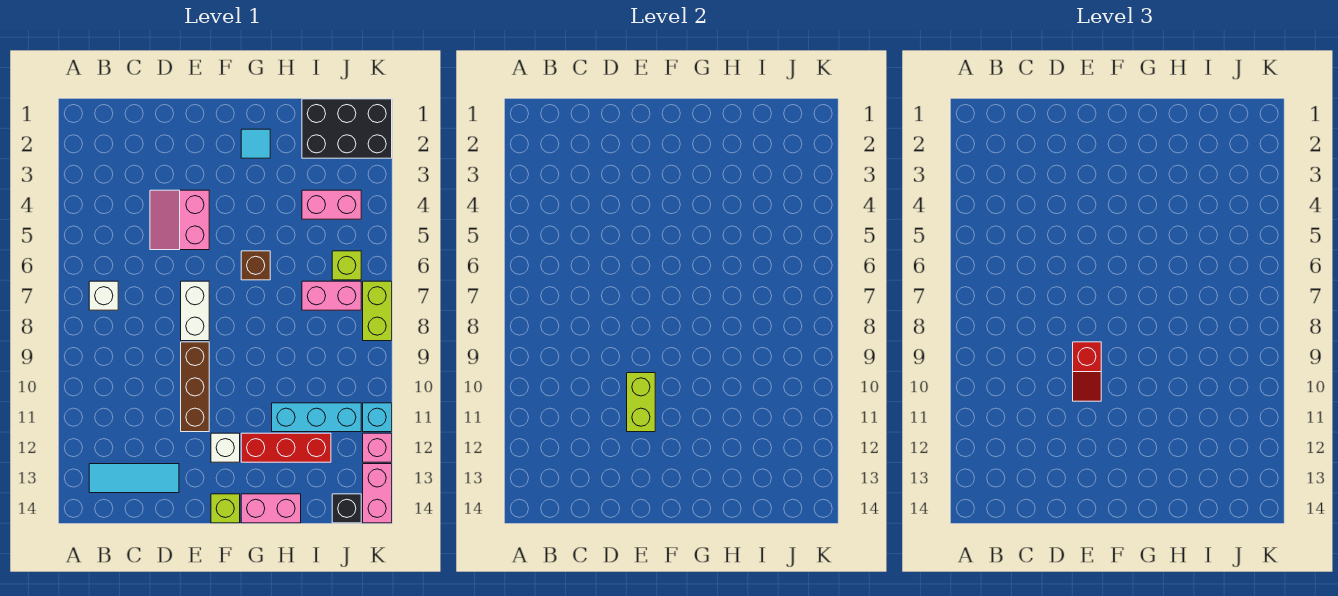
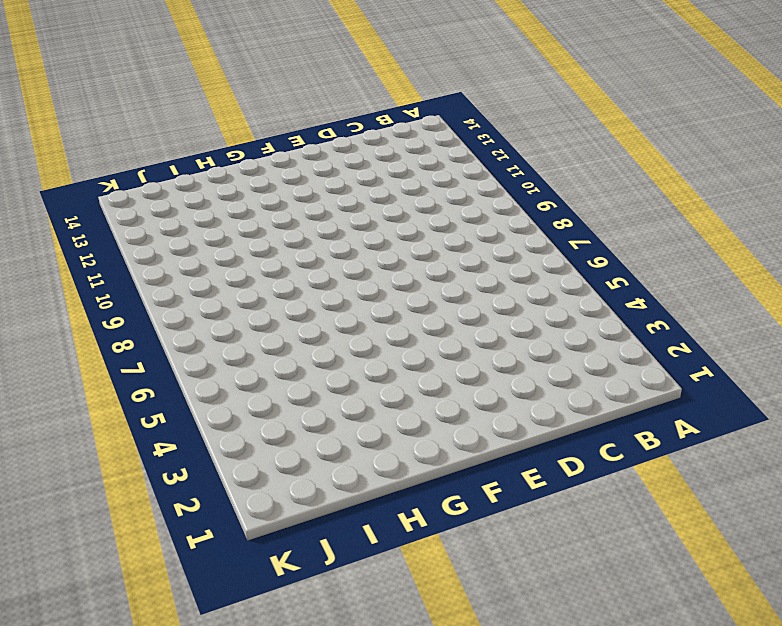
none -> white 1x1 brick [89,281,118,310]
none -> cyan 1x3 tile [89,464,179,493]
none -> pink 2x2 slope [150,190,209,250]

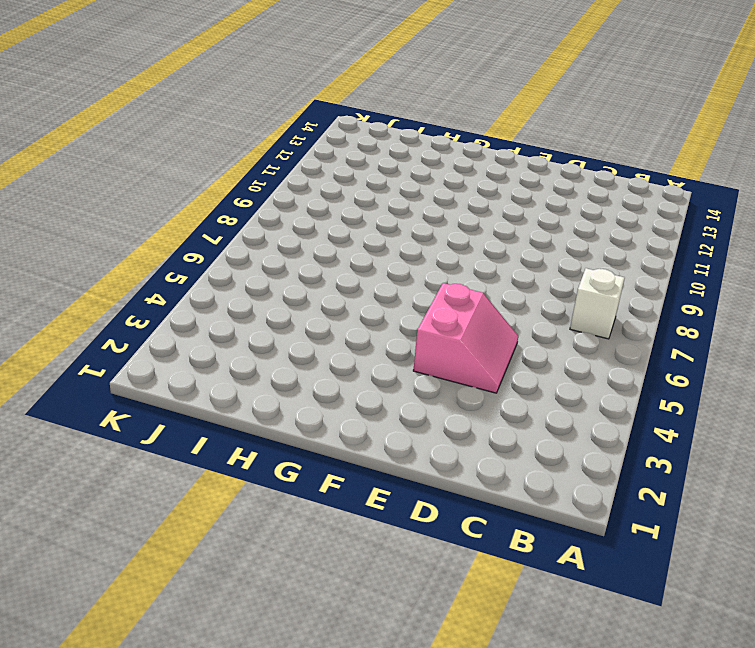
none -> cyan 1x3 tile [89,464,179,493]
none -> white 1x2 brick [181,281,209,341]
none -> brown 1x3 brick [181,342,209,432]

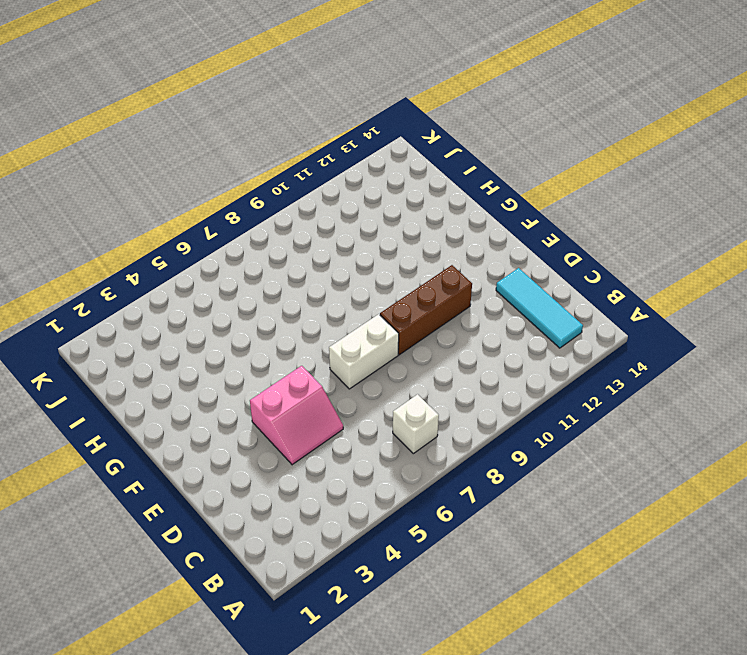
none -> white 1x1 brick [211,433,240,462]
none -> lime 1x1 brick [211,494,240,523]
none -> cyan 1x1 tile [241,129,270,158]

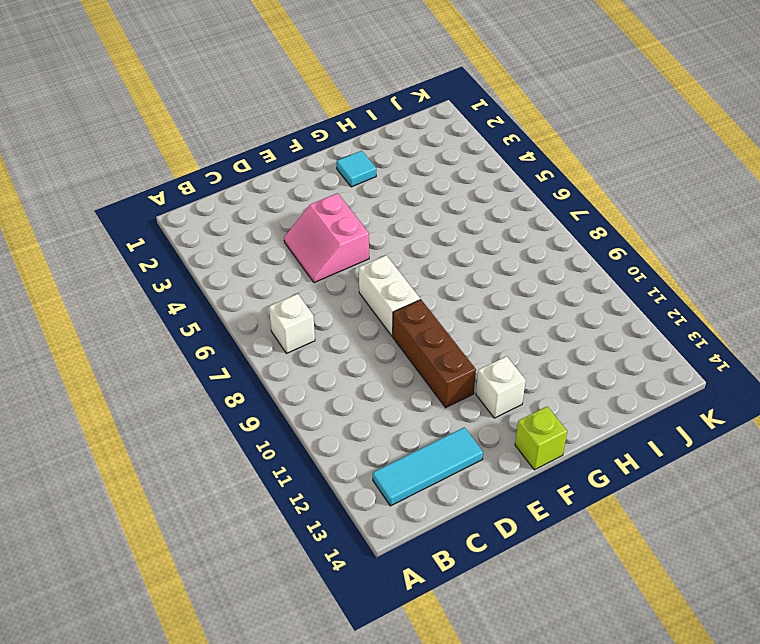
none -> brown 1x1 brick [241,251,270,280]
none -> red 1x3 brick [241,433,331,462]
none -> pink 1x2 brick [241,494,301,523]

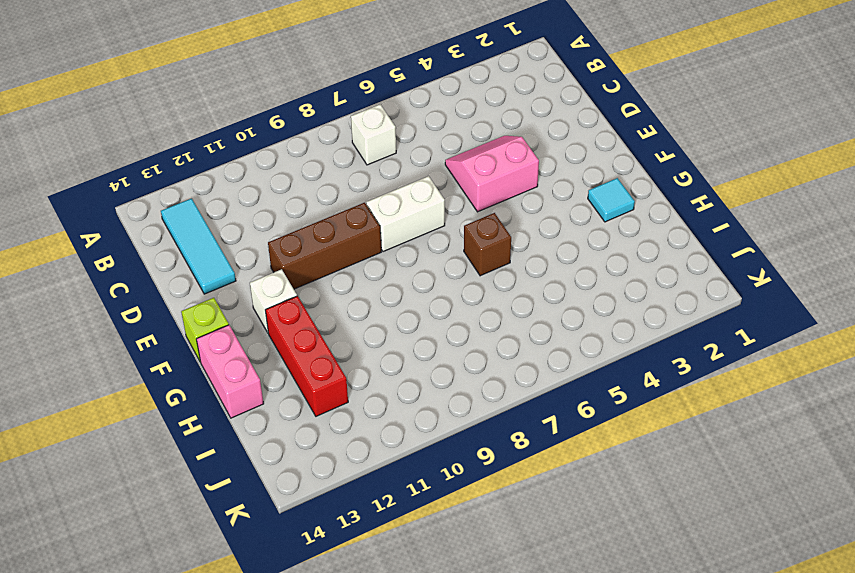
none -> cyan 1x3 brick [272,403,361,432]
none -> black 2x3 brick [302,99,392,158]
none -> pink 1x2 brick [302,190,361,219]

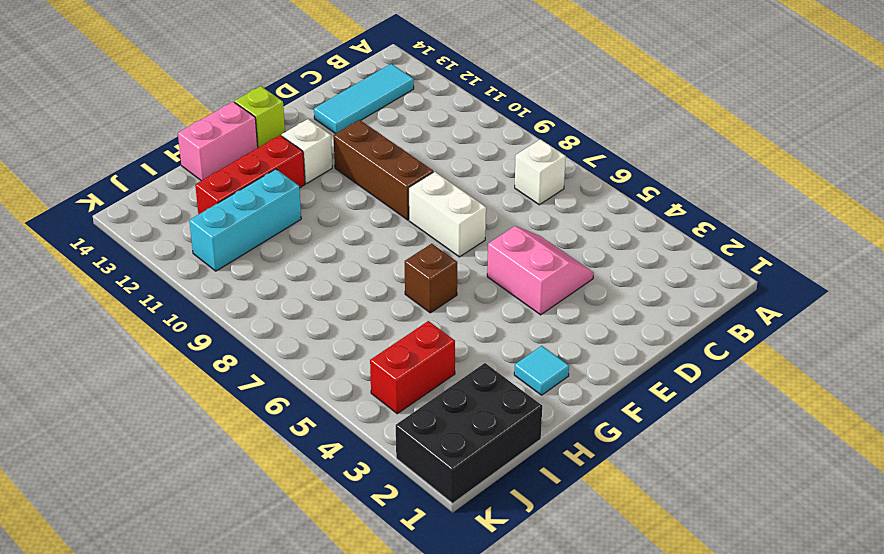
red 1x2 brick [370,321,455,414] -> pink 1x2 brick [302,190,361,219]
none -> pink 1x2 brick [302,281,361,310]
none -> lime 1x1 brick [332,251,361,280]
none -> black 1x1 brick [332,494,361,523]

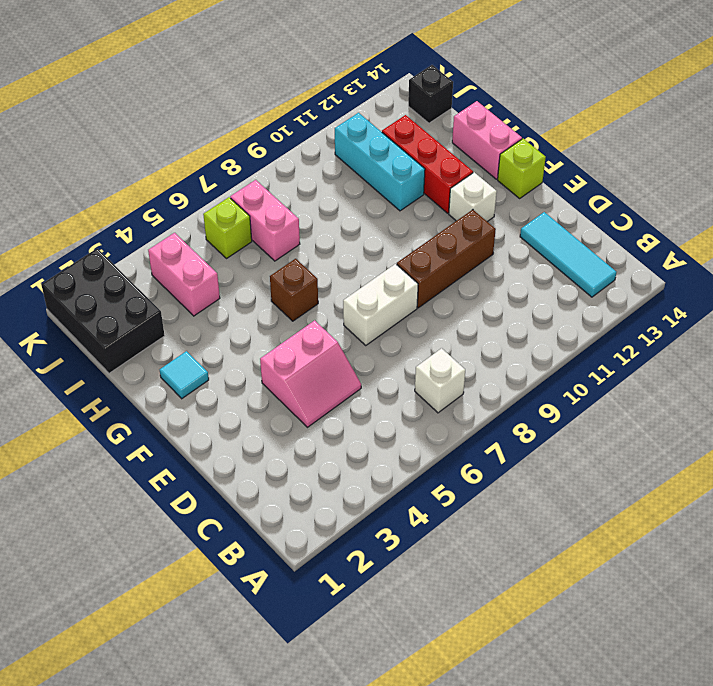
none -> lime 1x2 brick [363,281,392,341]
none -> cyan 1x1 brick [363,403,392,432]
none -> pink 1x1 brick [363,433,392,462]

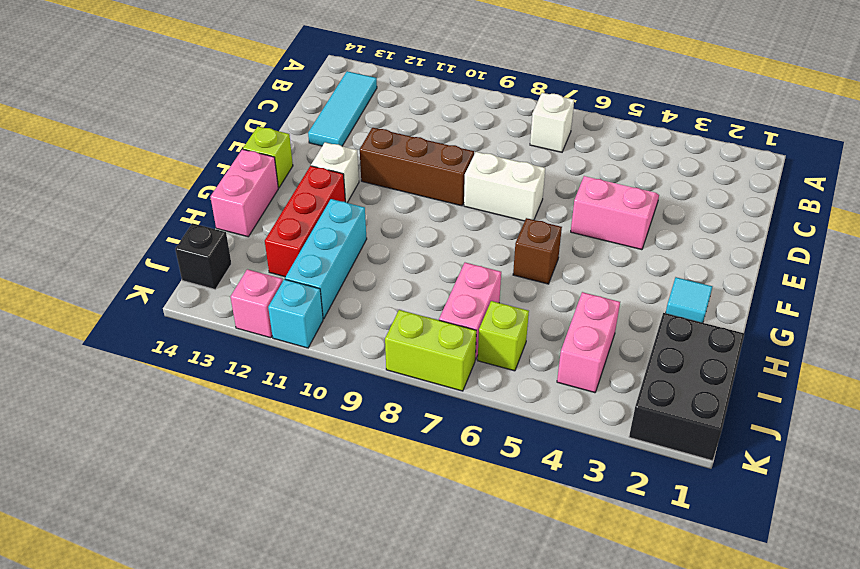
none -> pink 1x2 brick [363,464,392,523]
none -> lime 1x2 brick [627,373,655,432]
none -> red 1x2 slope [1073,342,1101,401]

